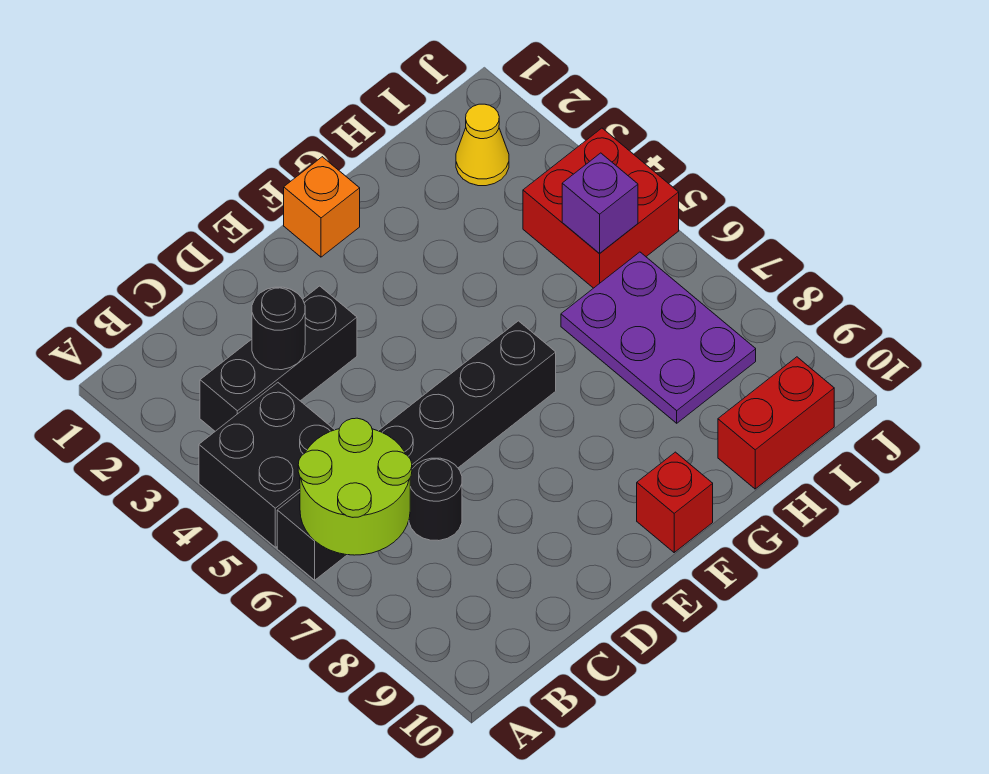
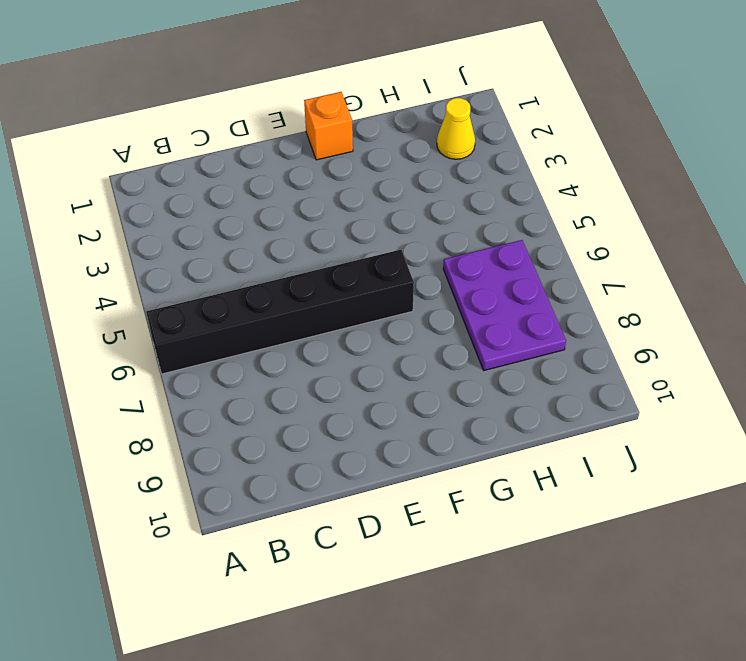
none -> black 2x2 brick [199,383,334,547]
none -> black 1x3 brick [200,286,357,431]
none -> black 1x1 round brick [409,458,462,541]

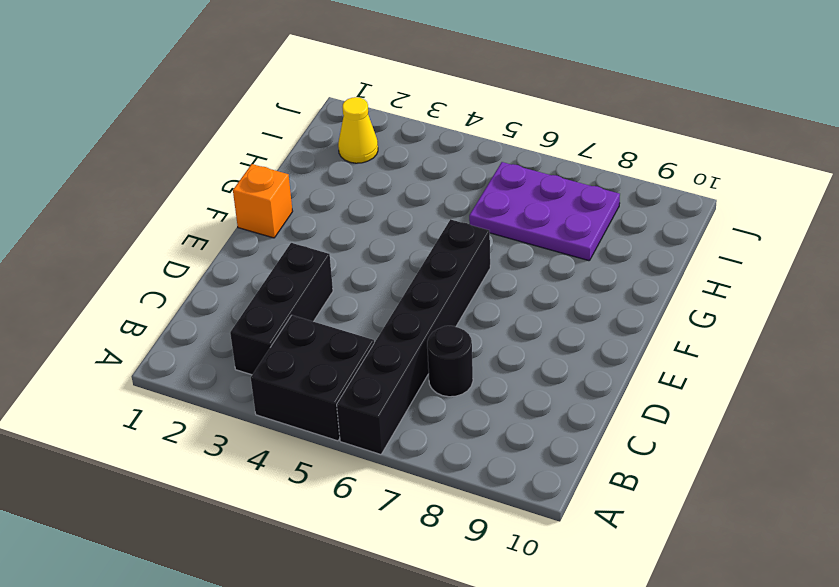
none -> red 1x1 brick [637,452,713,552]
none -> red 1x2 brick [718,357,834,489]
none -> red 2x2 brick [523,128,679,288]

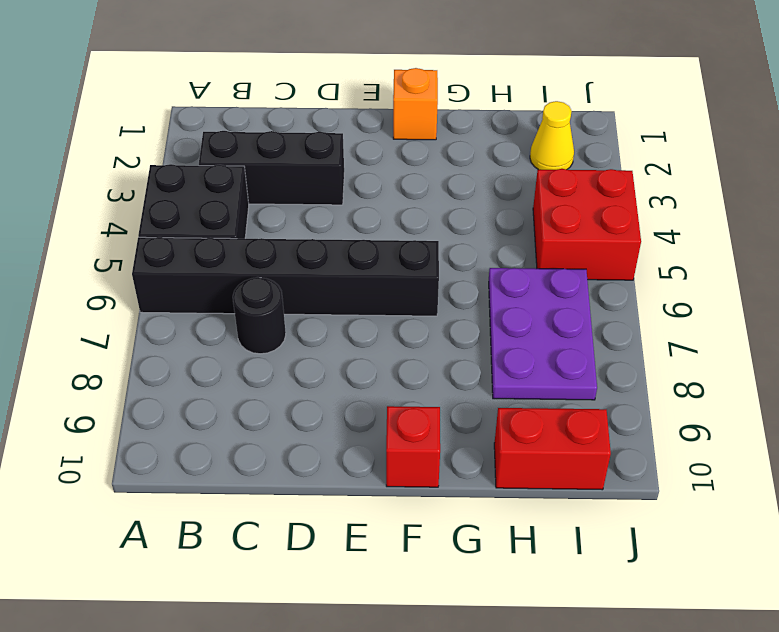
none -> lime 2x2 round brick [298,418,412,555]
none -> black 1x1 round brick [252,287,305,370]
none -> purple 1x1 brick [562,153,638,254]

